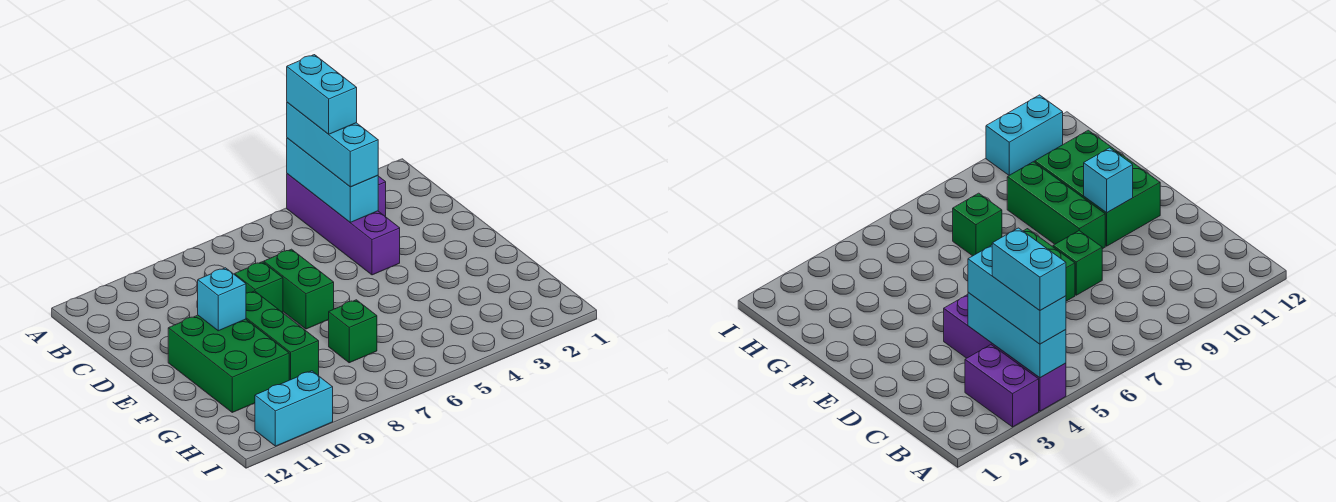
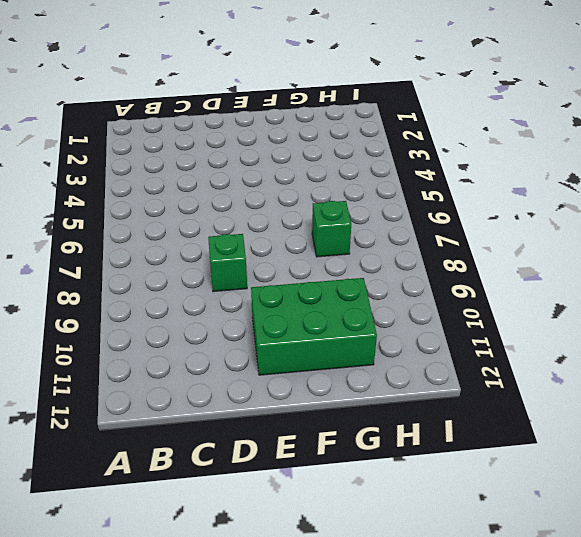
none -> purple 1x2 brick [965,345,1039,427]
none -> purple 1x4 brick [287,174,400,275]
none -> green 1x2 brick [264,249,334,329]

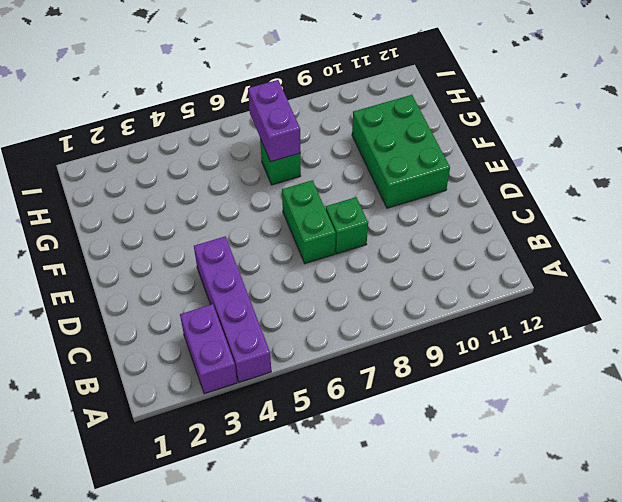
purple 1x2 brick [248,80,301,162] -> none
none -> green 1x3 brick [246,291,319,380]
none -> cyan 1x2 brick [255,371,333,446]
none -> cyan 1x3 brick [287,138,378,222]

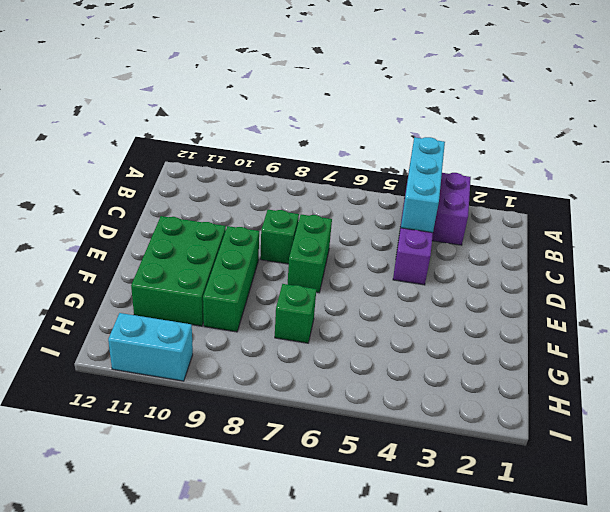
none -> cyan 1x1 brick [198,268,246,331]
none -> cyan 1x3 brick [287,102,378,187]
none -> cyan 1x2 brick [287,55,357,134]

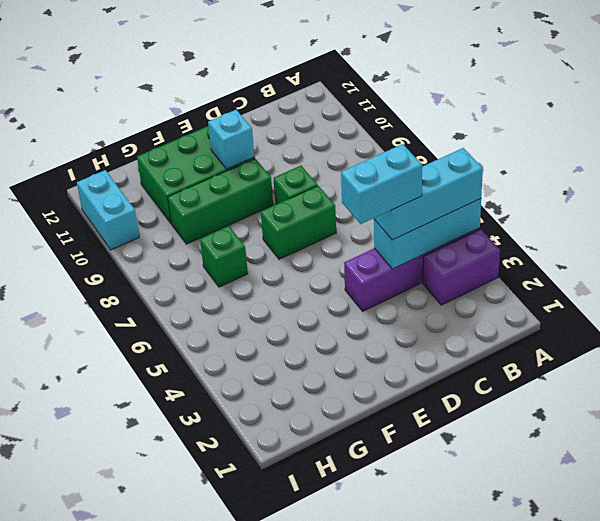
cyan 1x2 brick [341,144,422,224] -> cyan 1x2 brick moved to [287,55,357,134]

